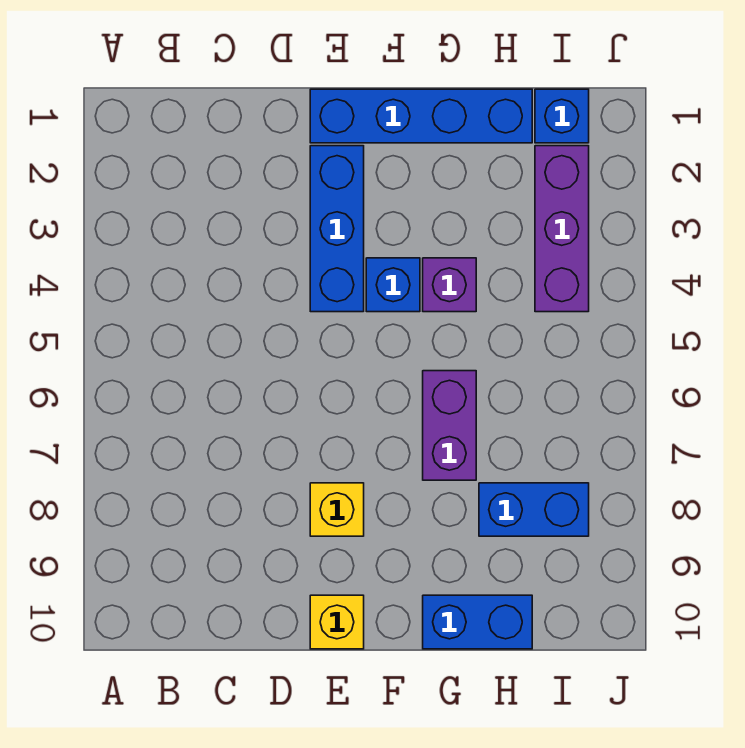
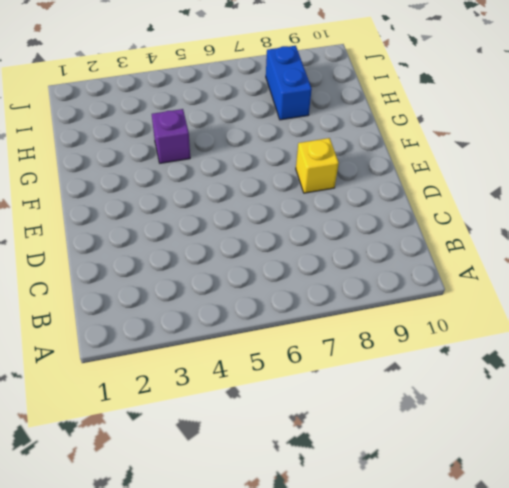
none -> blue 1x4 brick [310,89,532,143]
none -> blue 1x3 brick [310,146,364,312]

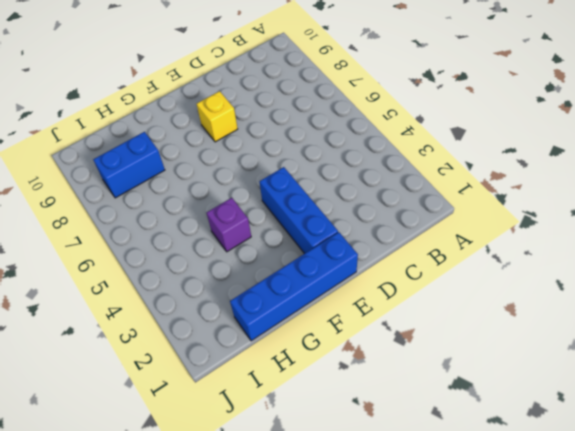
none -> yellow 1x1 brick [310,595,364,649]
none -> blue 1x1 brick [366,258,420,312]

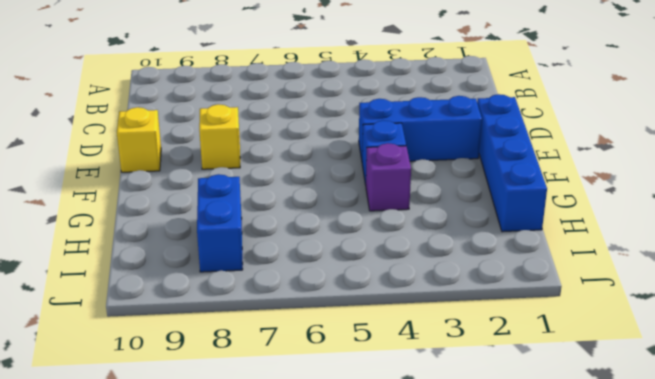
none -> purple 1x2 brick [423,371,476,480]
none -> blue 1x2 brick [423,595,532,649]

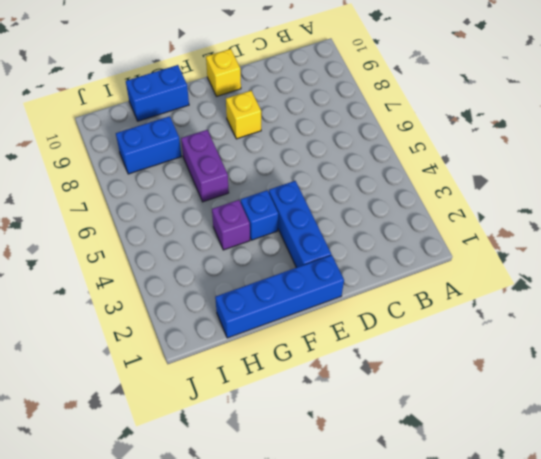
none -> blue 1x1 brick [535,89,589,143]
none -> purple 1x3 brick [535,146,589,312]

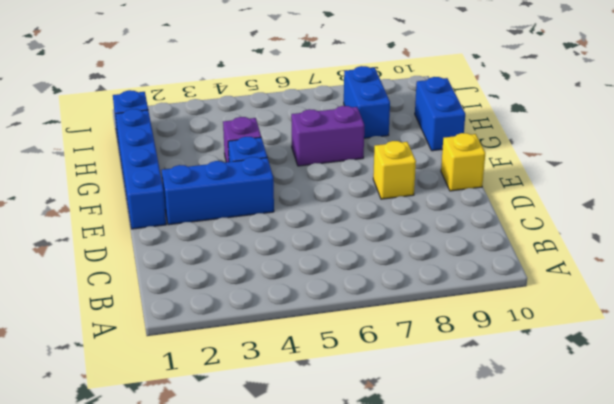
none -> purple 1x3 brick [535,146,589,312]

